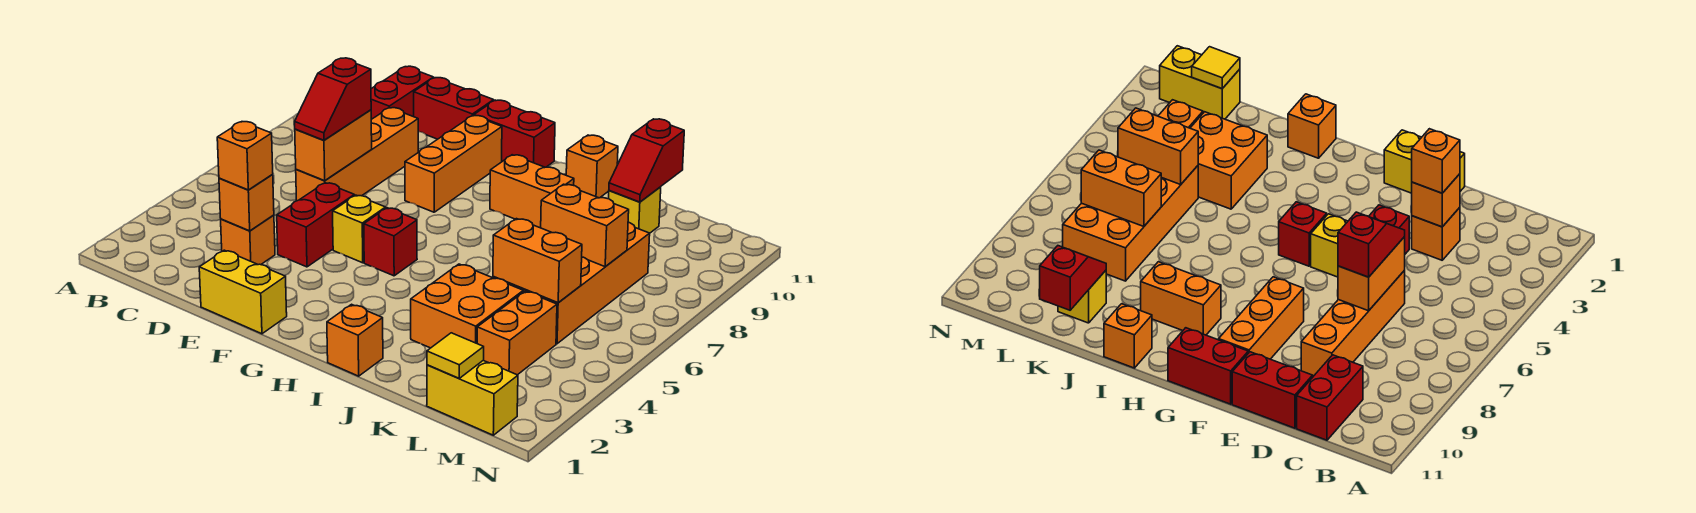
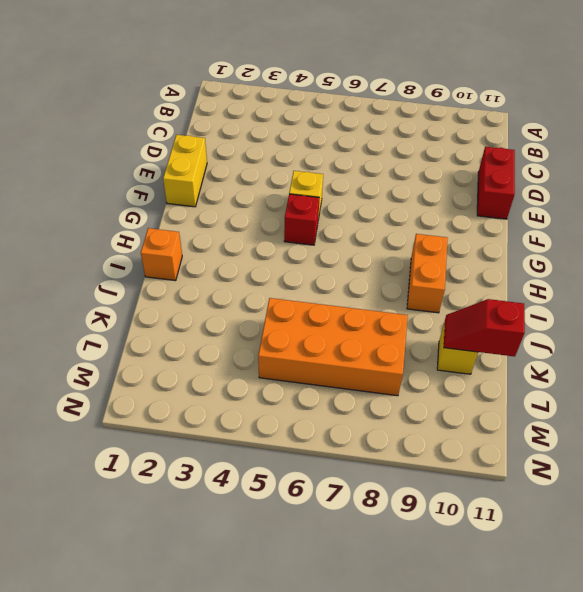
none -> red 1x2 brick [371,66,434,119]
none -> orange 1x1 brick [221,215,275,265]
none -> orange 1x4 brick [296,108,418,201]

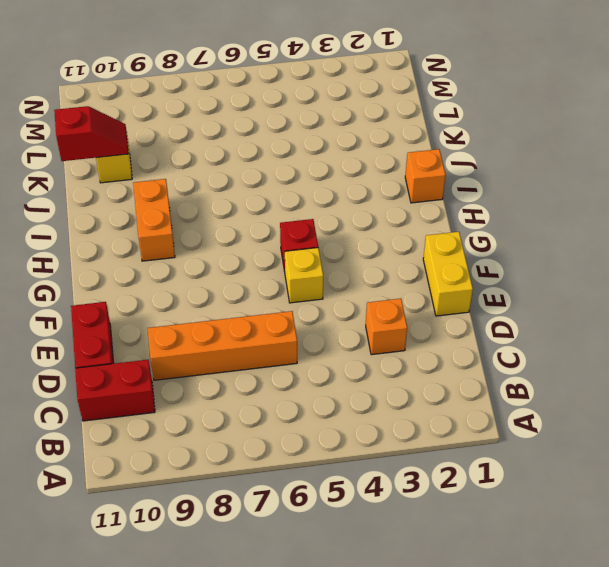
none -> red 1x2 brick [277,183,354,267]
none -> orange 1x3 brick [405,115,502,212]
none -> red 1x2 brick [474,100,555,167]

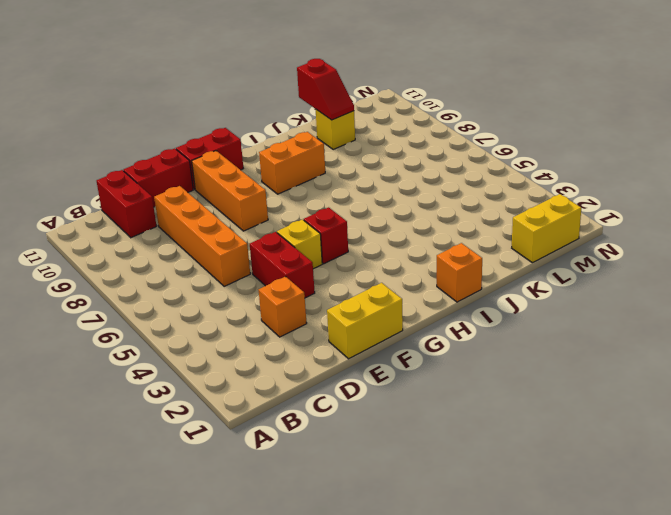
none -> orange 1x1 brick [566,135,618,198]
none -> orange 2x2 brick [411,264,523,348]
none -> orange 2x4 brick [493,222,650,344]

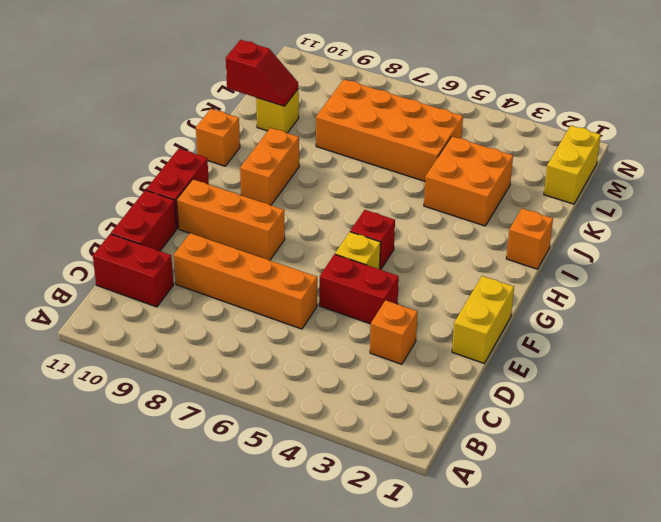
none -> orange 1x2 brick [477,291,557,375]
none -> orange 1x1 brick [219,175,274,231]
none -> orange 1x2 brick [295,110,372,181]

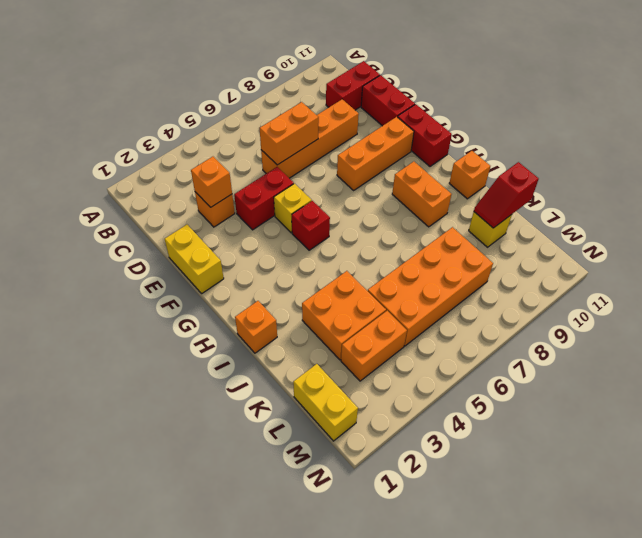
none -> orange 1x2 brick [493,219,582,303]
none -> orange 1x2 brick [541,184,629,267]
none -> yellow 1x1 tile [427,333,484,378]

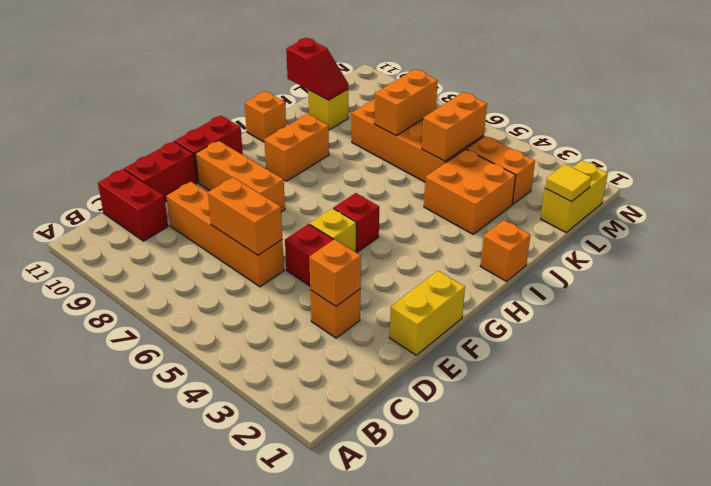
none -> orange 1x1 brick [217,122,273,190]
none -> red 1x2 slope [295,58,371,140]

